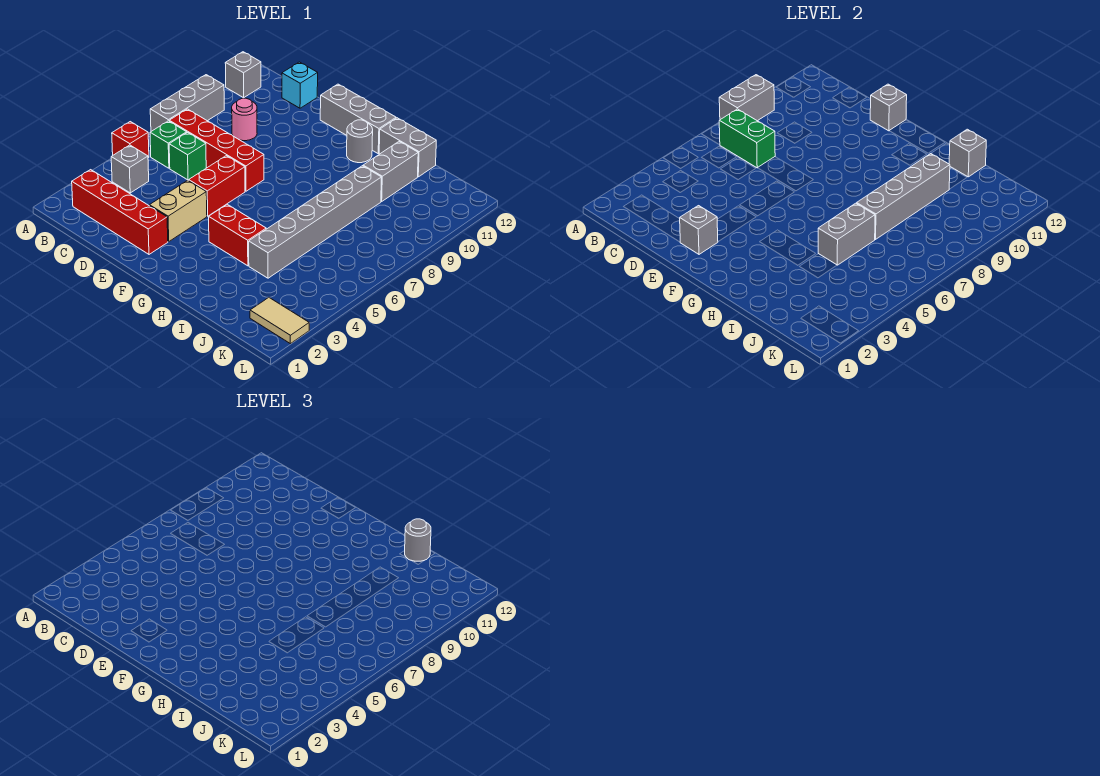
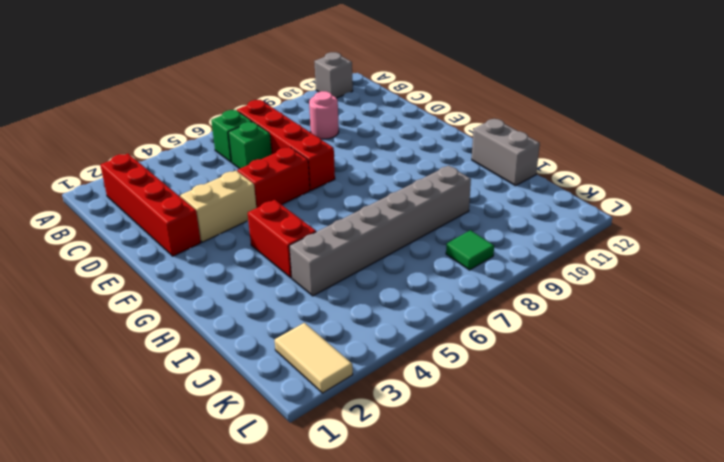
green 1x1 tile [446,230,494,270] -> none
none -> red 1x1 brick [112,122,149,158]
none -> grey 1x3 brick [150,75,224,131]
none -> grey 1x1 brick [111,145,149,193]

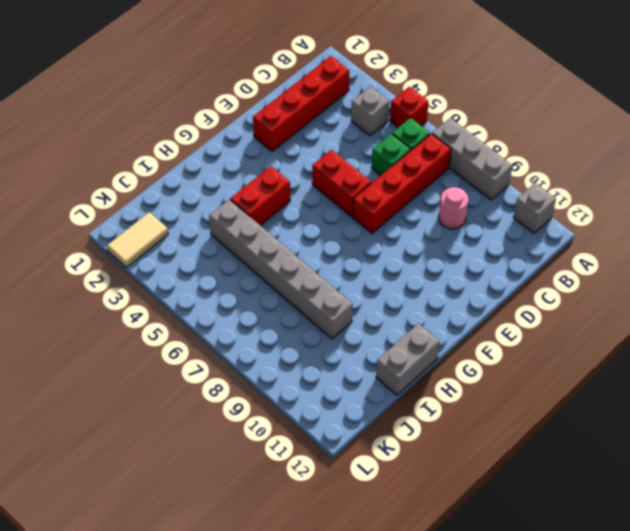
none -> cyan 1x1 brick [282,62,318,108]
none -> tan 1x2 brick [150,180,207,241]
none -> grey 1x3 brick [320,84,396,154]

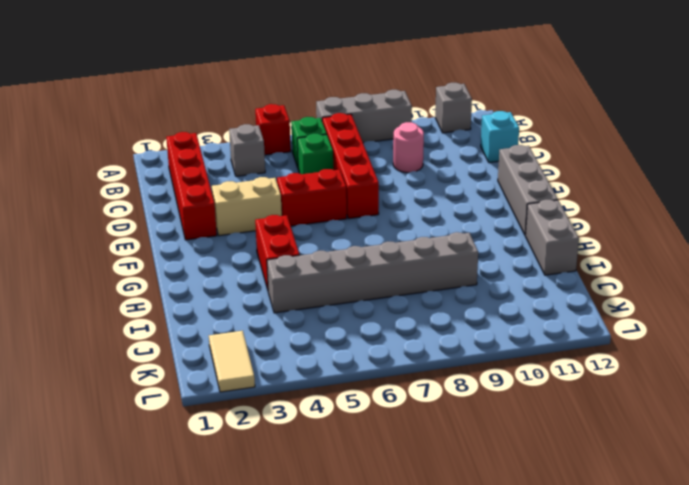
none -> grey 1x1 round brick [347,120,373,163]
none -> grey 1x2 brick [363,142,418,201]
none -> grey 1x2 brick [719,75,774,121]

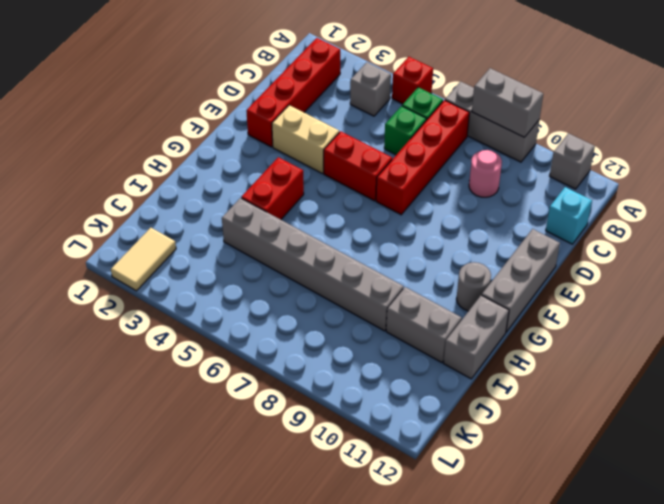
none -> green 1x2 brick [719,109,775,168]
none -> grey 1x1 brick [680,206,718,254]
none -> grey 1x1 brick [870,84,907,131]

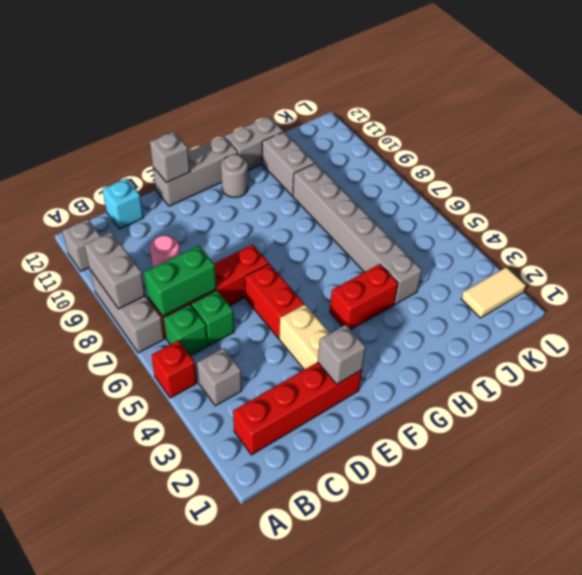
none -> grey 1x2 brick [818,203,875,265]
none -> grey 1x4 brick [857,154,950,239]
none -> grey 1x1 brick [949,129,986,177]

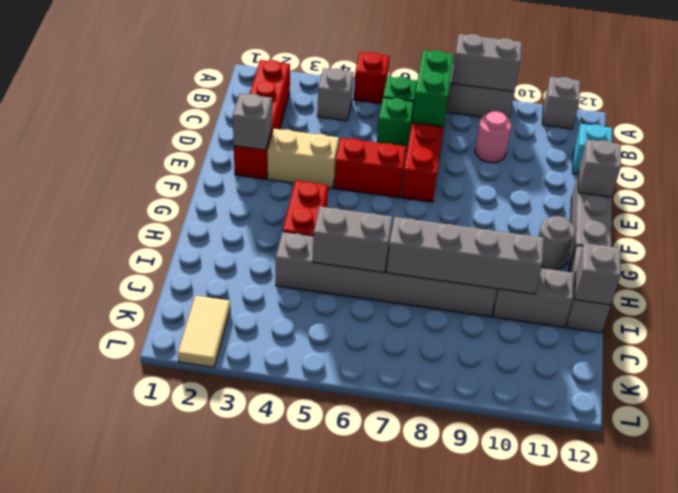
none -> grey 1x1 round brick [405,519,431,561]

